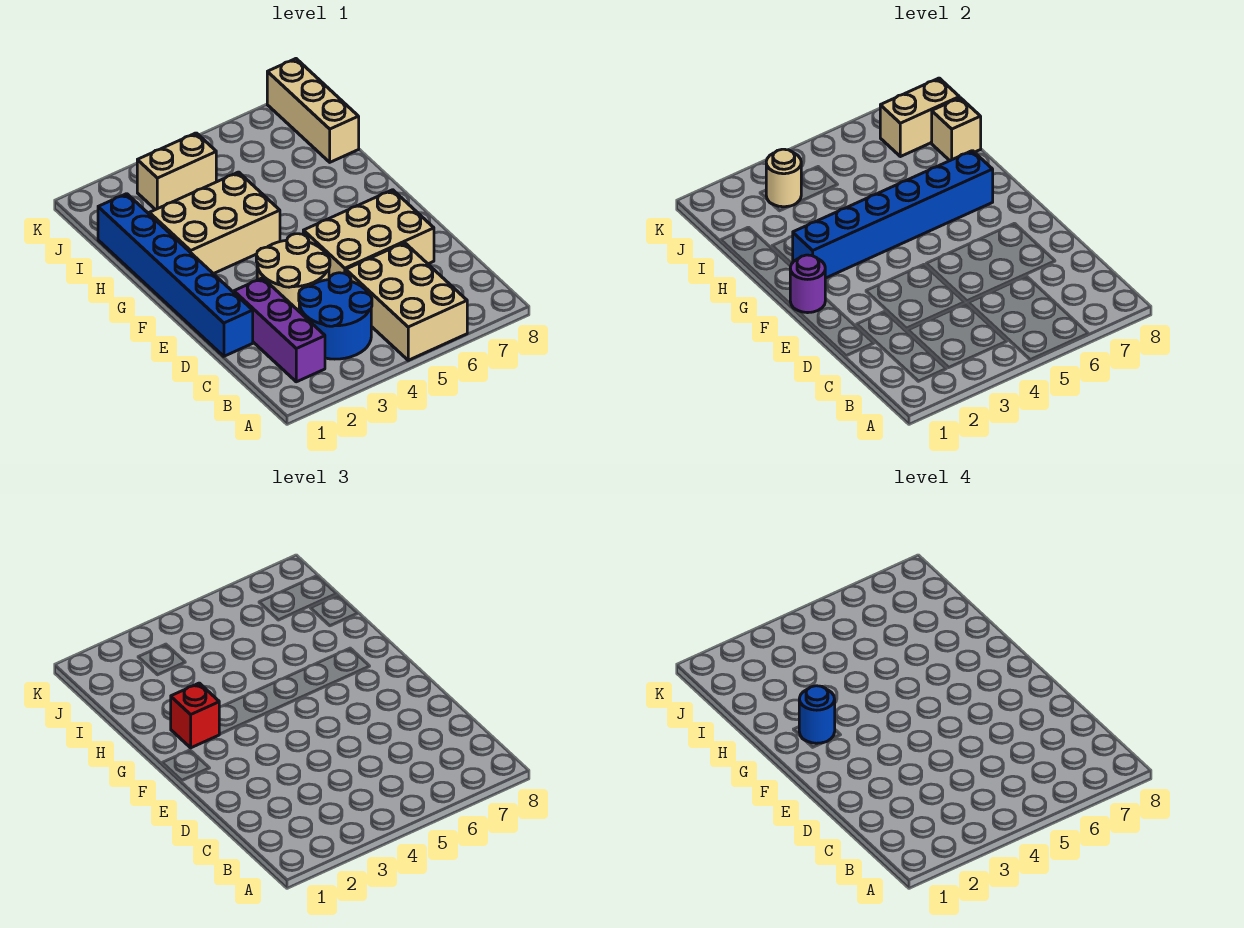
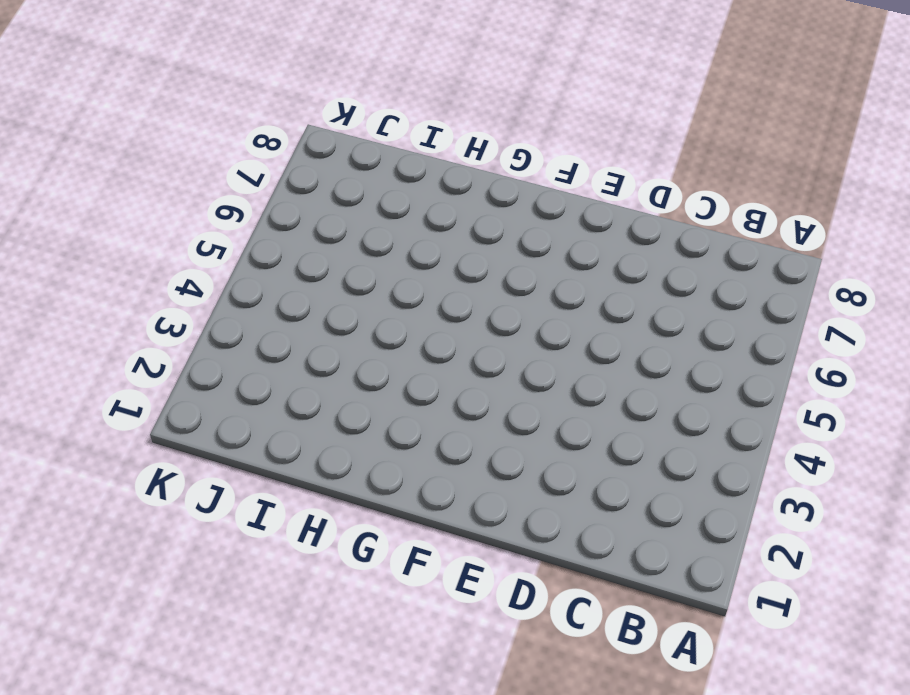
none -> tan 2x3 brick [346,243,467,360]
none -> purple 1x3 brick [234,278,325,382]
none -> blue 2x2 round brick [299,273,372,359]

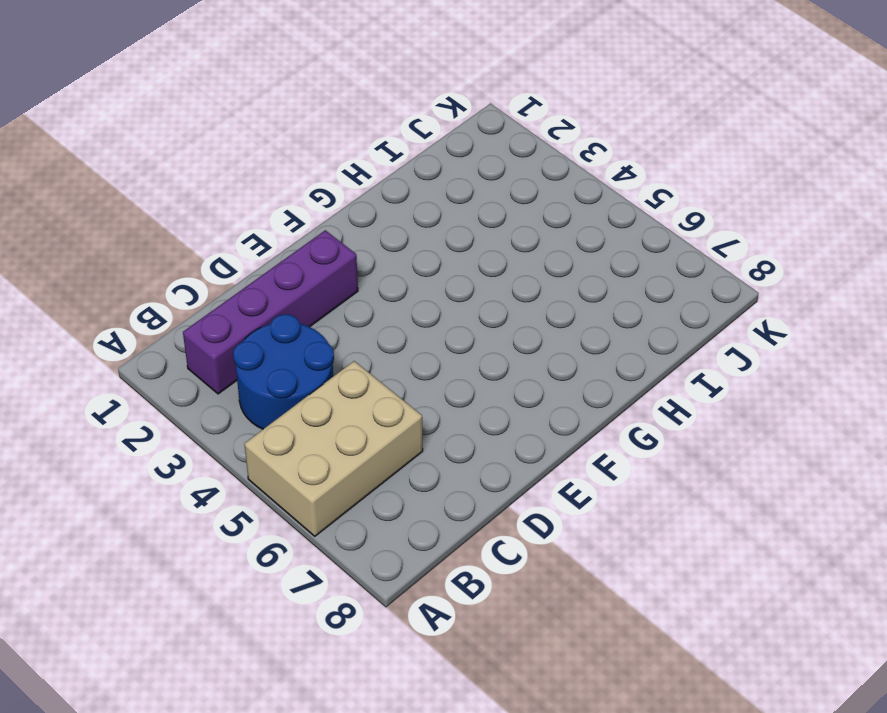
purple 1x4 brick [183,230,358,394] -> purple 1x3 brick [234,278,325,382]
none -> blue 1x6 brick [98,194,253,356]
none -> tan 2x2 round brick [256,234,330,311]
none -> tan 2x3 brick [303,190,434,279]

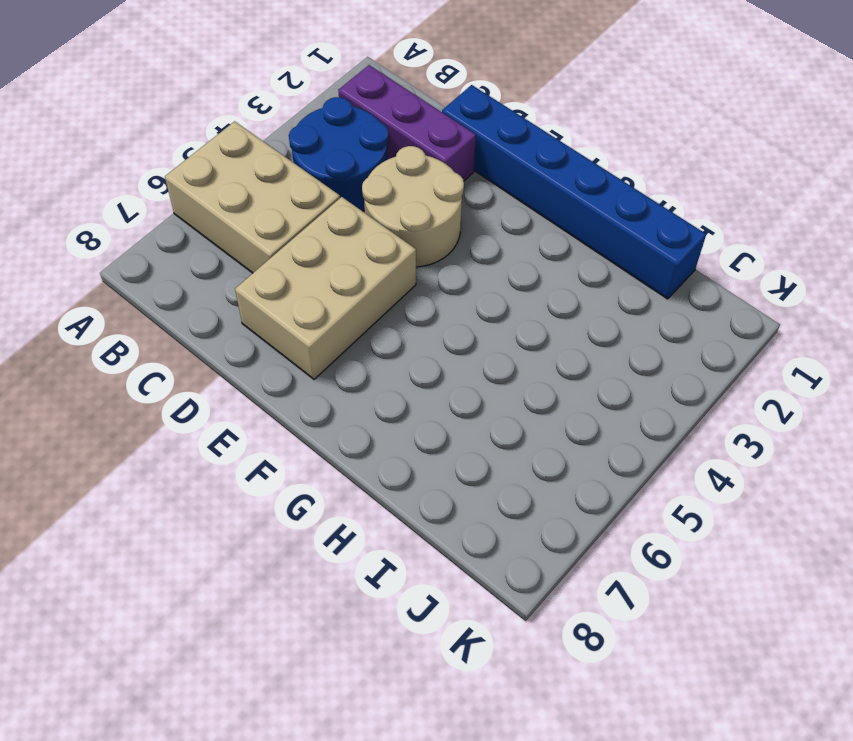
none -> tan 2x3 brick [149,172,280,274]
none -> tan 1x3 brick [267,59,359,162]
none -> tan 1x2 brick [137,133,216,210]

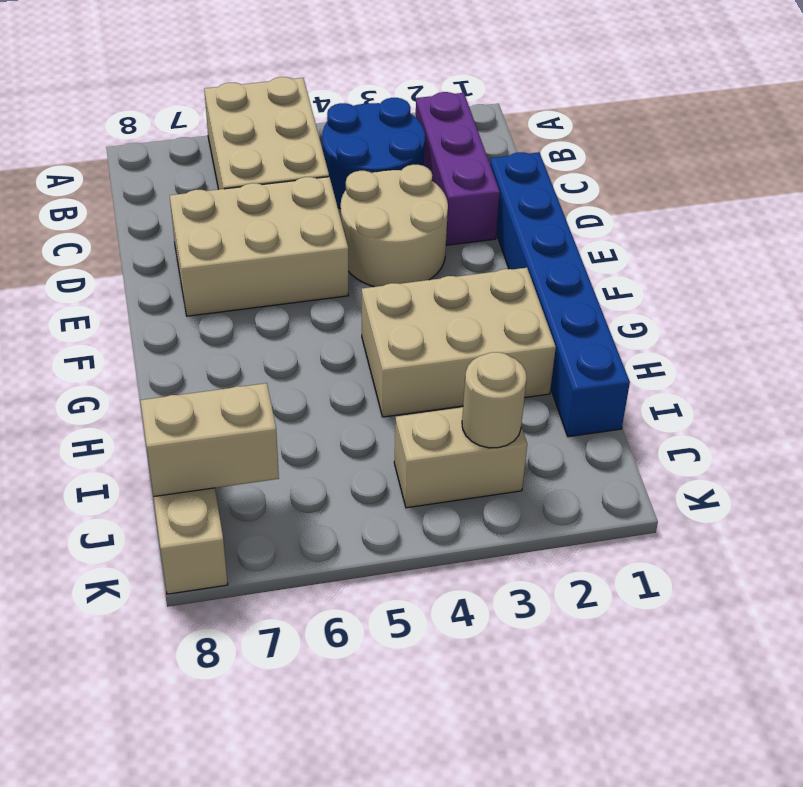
none -> purple 1x1 round brick [790,255,825,313]
none -> blue 1x6 brick [793,151,993,278]
none -> tan 1x1 brick [932,98,981,161]

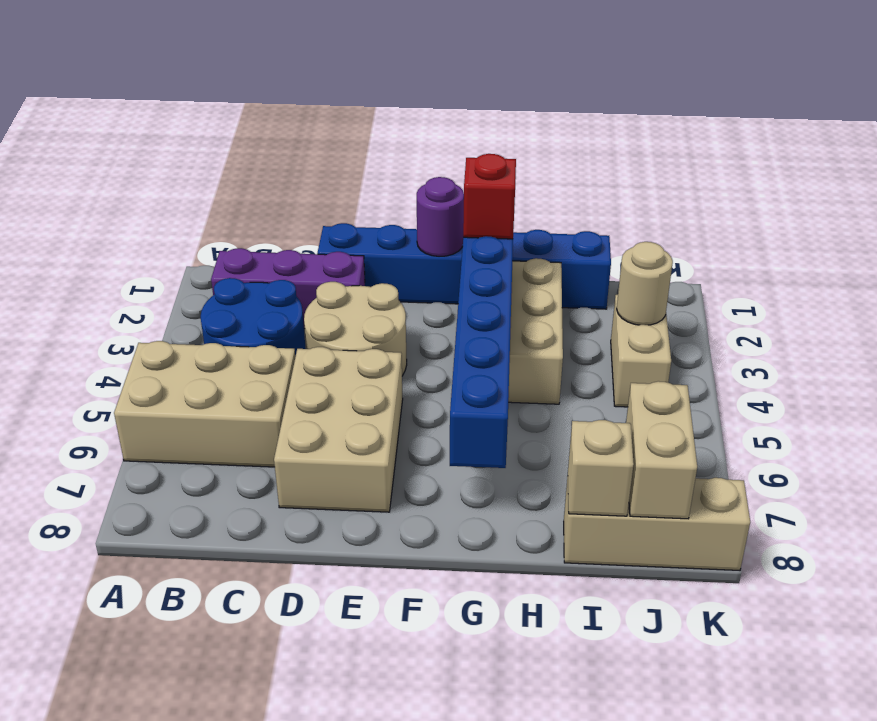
none -> blue 1x1 round brick [799,686,835,743]

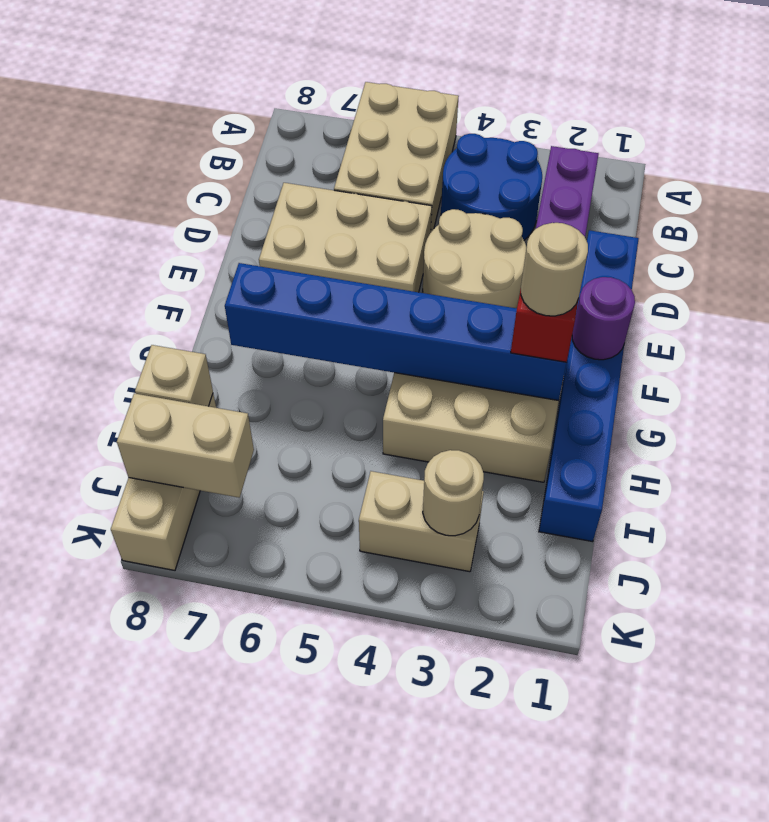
tan 1x1 round brick [521,223,588,316] -> blue 1x1 round brick [799,686,835,743]

